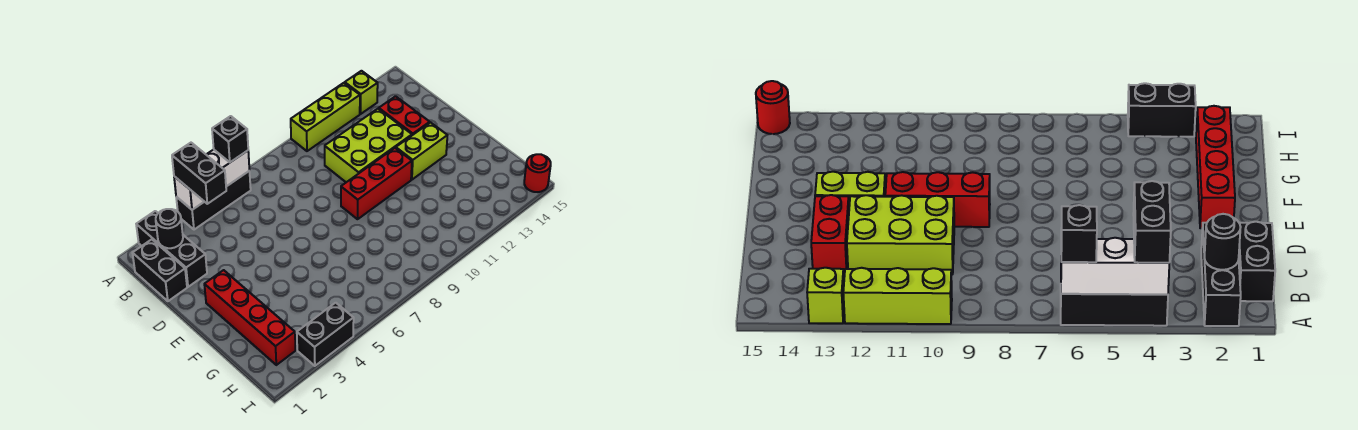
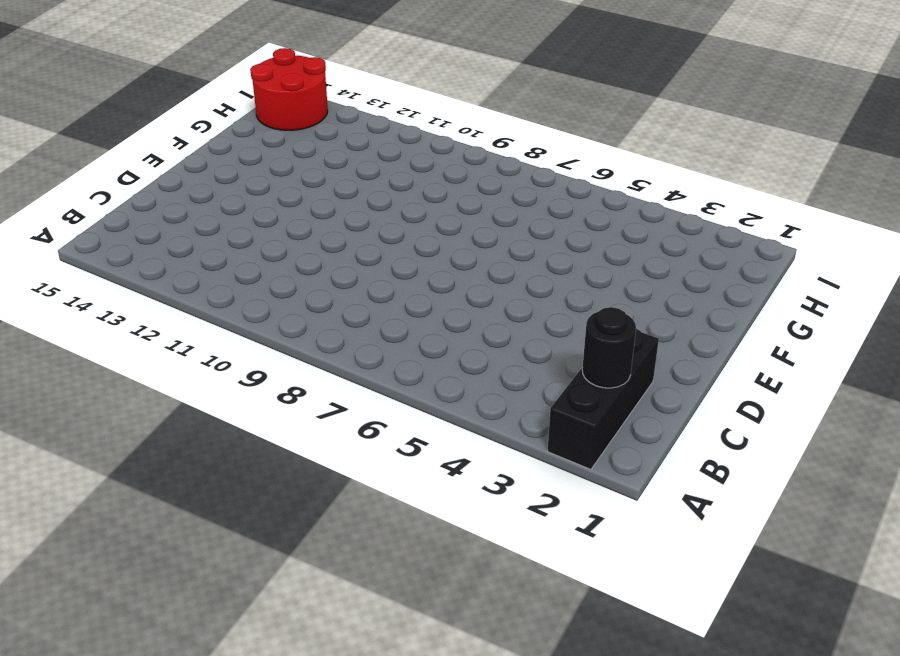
red 2x2 round brick [250,48,328,130] -> red 1x1 round brick [524,154,551,192]
none -> black 1x3 brick [176,171,251,230]
none -> lime 1x3 brick [291,83,360,151]
none -> lime 1x1 brick [345,71,378,114]

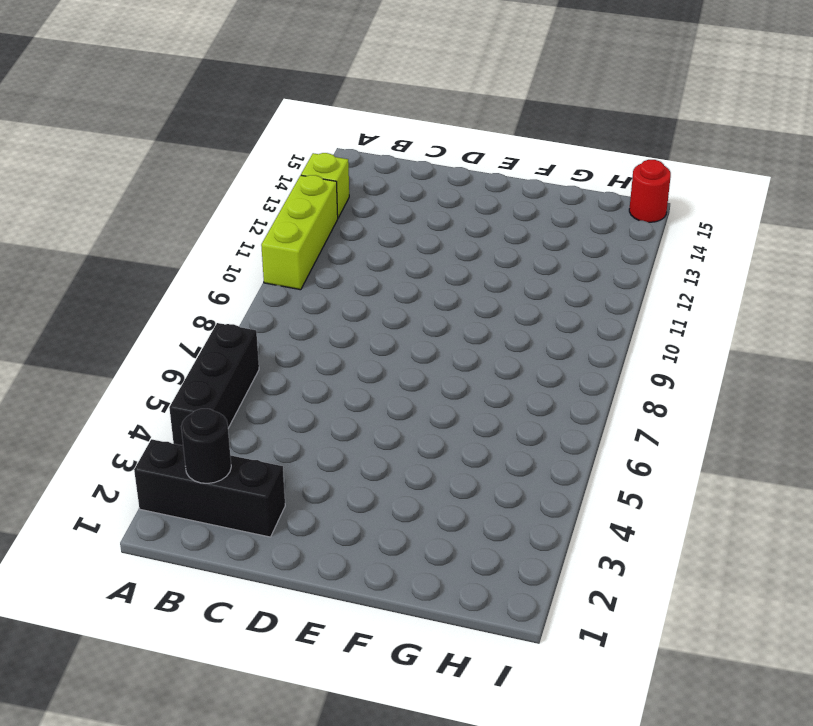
none -> black 1x2 brick [133,239,187,301]
none -> lime 2x3 brick [325,109,412,182]
none -> red 1x2 brick [379,96,430,135]

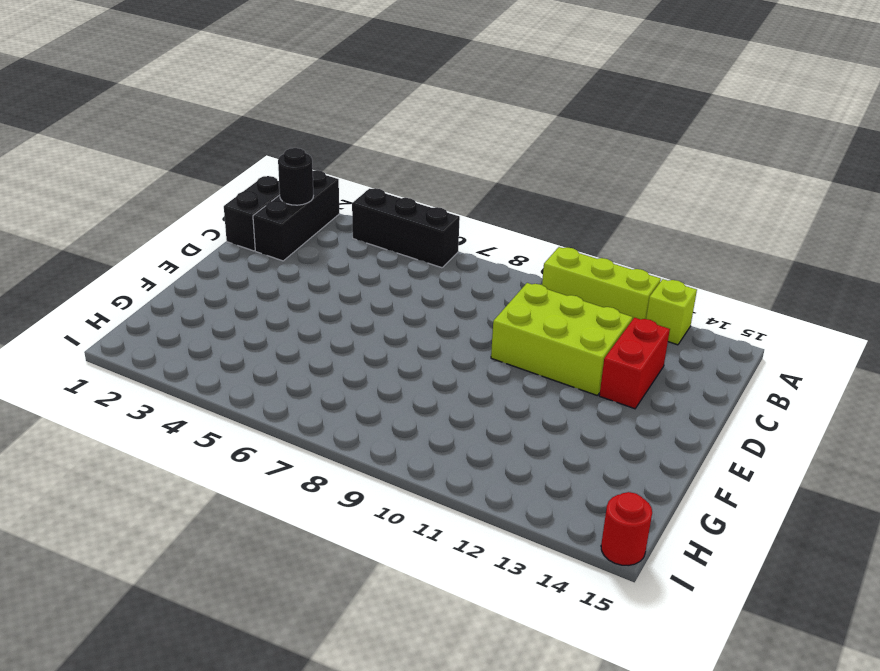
none -> red 1x4 brick [204,270,296,365]
none -> red 1x3 brick [341,148,412,219]
none -> lime 1x2 brick [396,123,447,180]

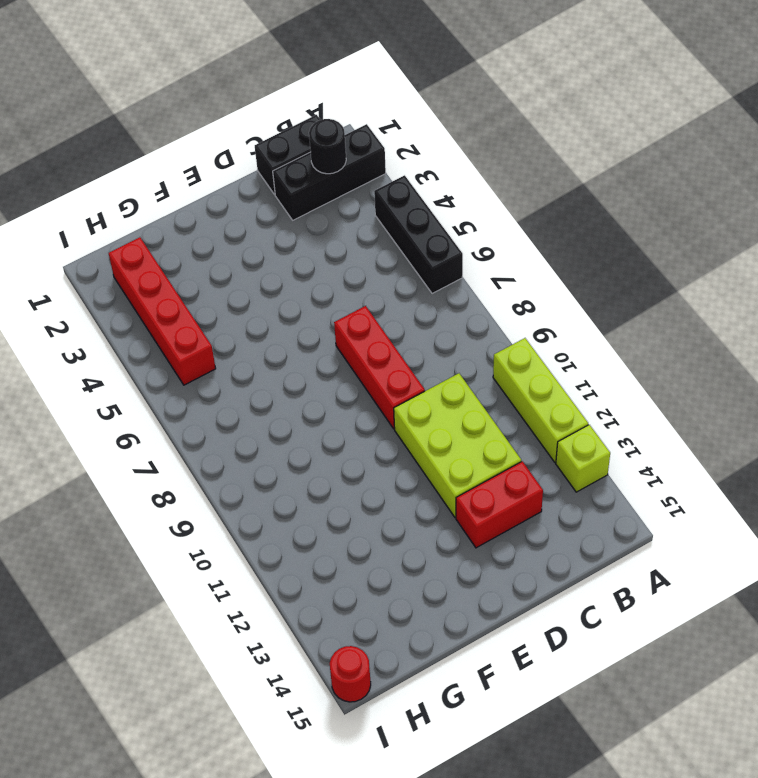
red 1x3 brick [334,306,425,429] -> red 1x3 brick moved to [341,148,412,219]
red 1x4 brick [109,237,216,385] -> red 1x4 brick turned to [204,270,296,365]
none -> lime 1x2 brick [396,123,447,180]
none -> black 1x2 brick [297,303,354,366]
none -> white 1x3 brick [174,150,250,210]

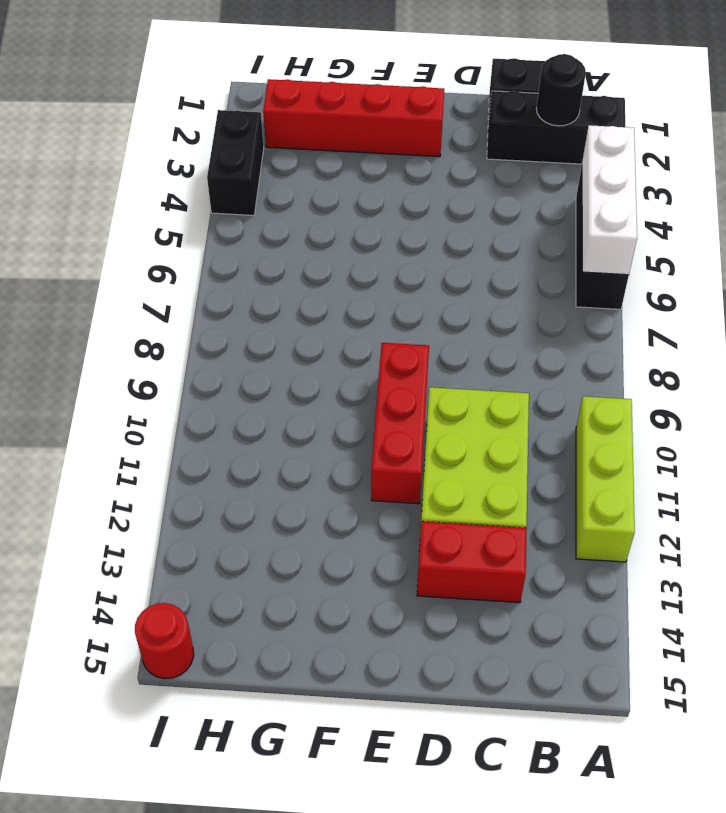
none -> lime 1x1 brick [345,71,378,114]
none -> lime 1x2 brick [396,123,447,180]
none -> black 1x2 brick [172,143,226,204]

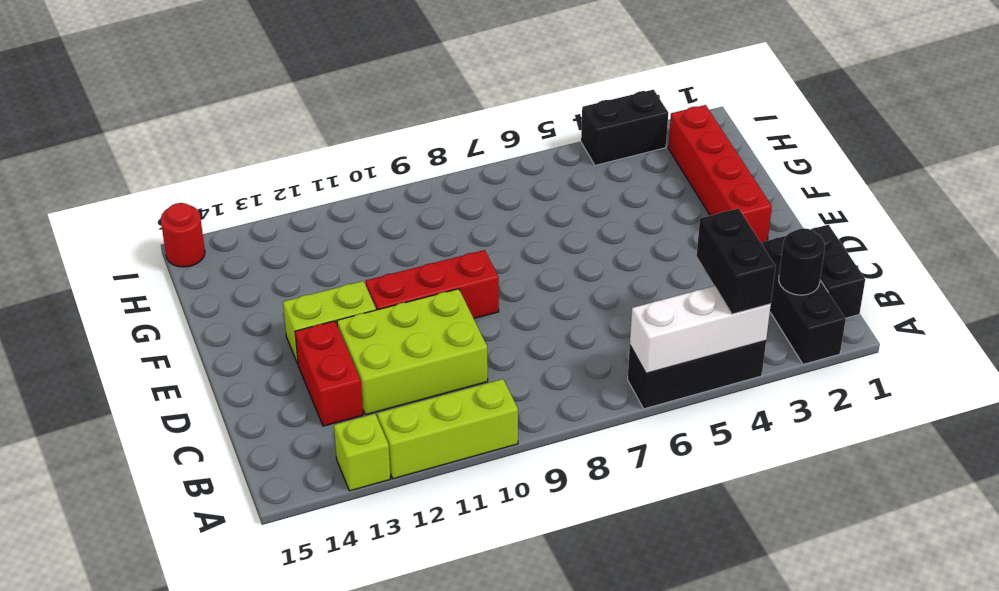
none -> black 1x1 brick [212,116,248,162]

